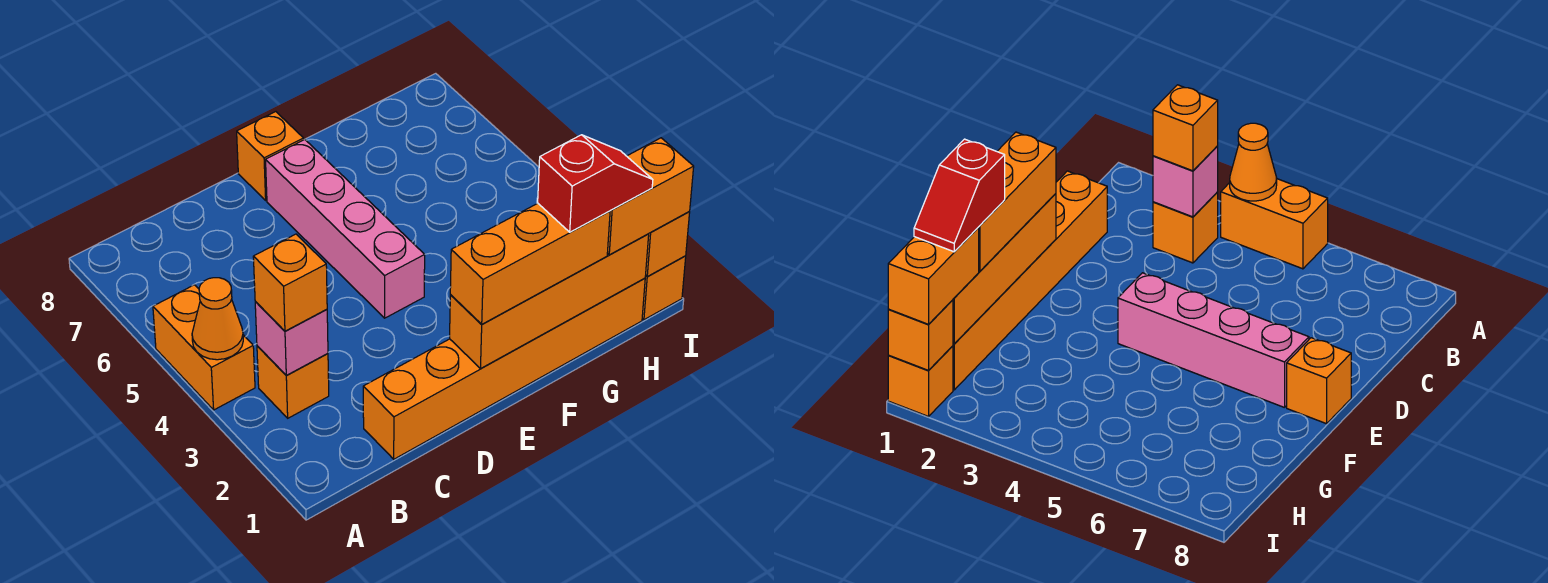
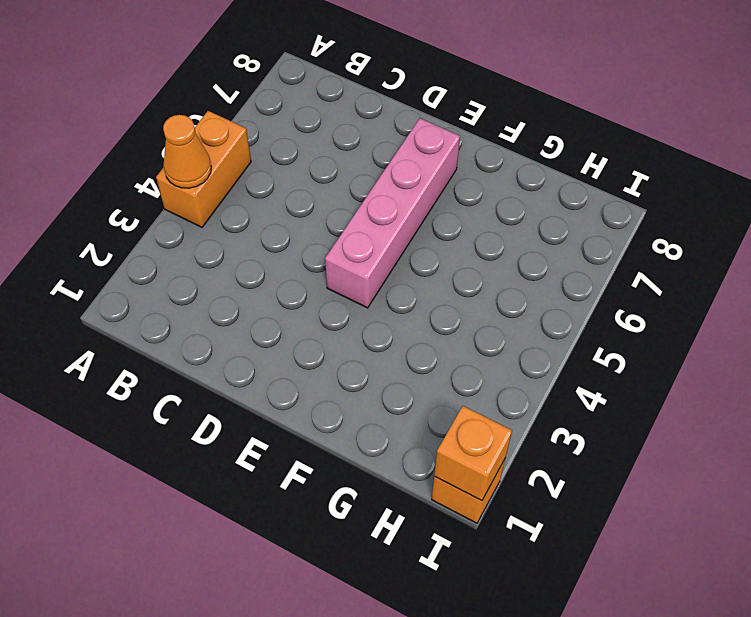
none -> orange 1x1 brick [257,346,329,418]
none -> orange 1x6 brick [363,278,645,459]
none -> orange 1x1 brick [237,112,304,200]

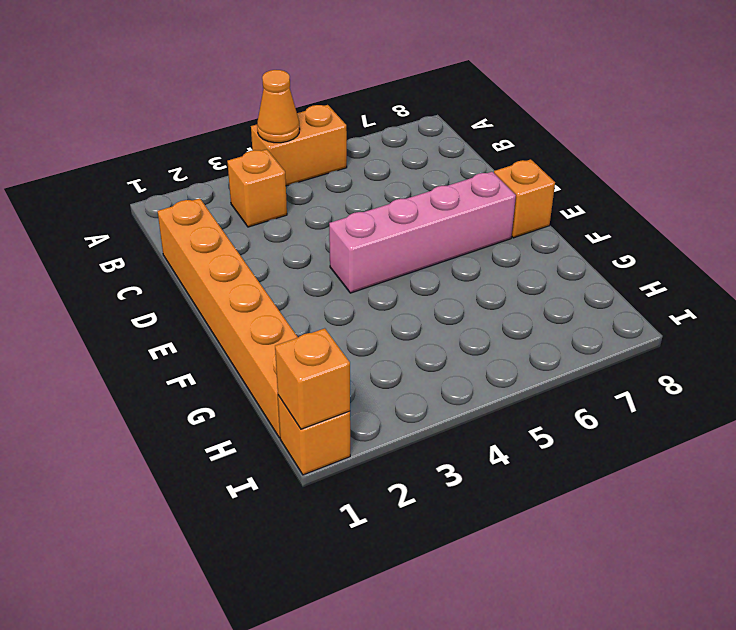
none -> pink 1x1 brick [255,302,328,376]
none -> orange 1x4 brick [450,234,649,369]
none -> orange 1x1 brick [253,234,327,331]

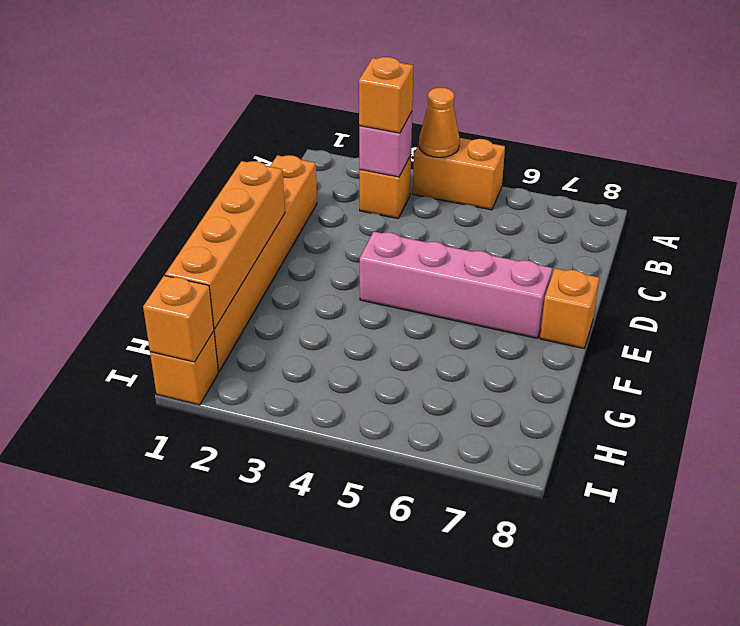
none -> orange 1x3 brick [450,203,610,324]
none -> orange 1x2 brick [607,138,694,255]
none -> red 1x2 slope [538,135,653,232]

